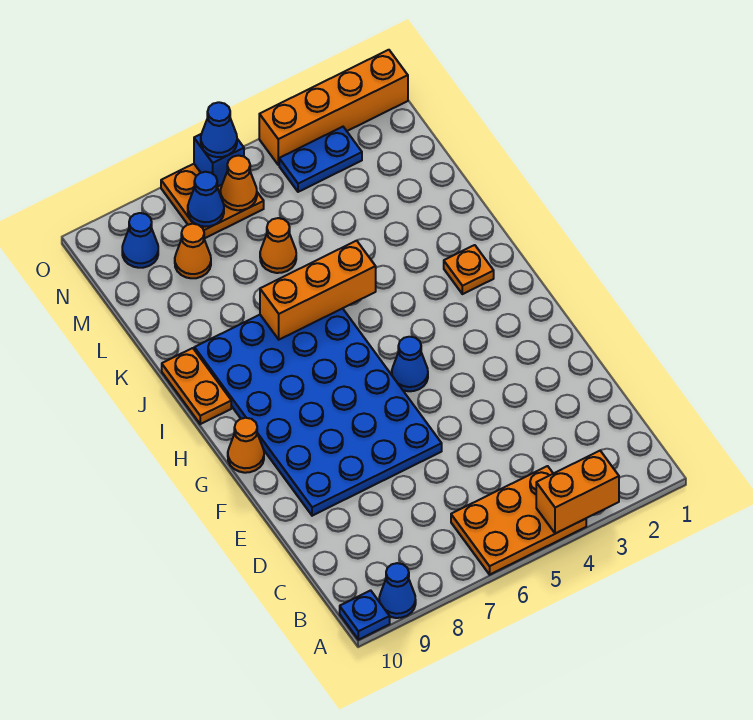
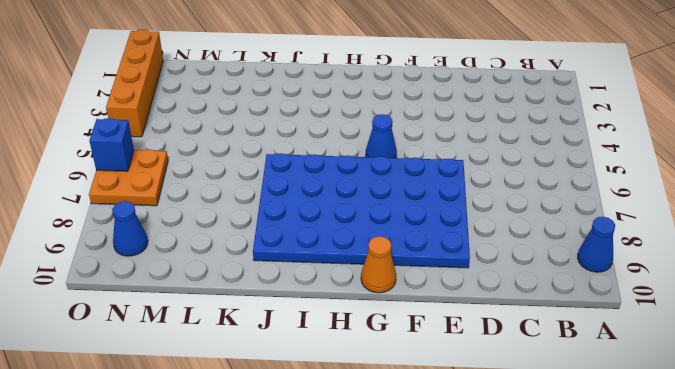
none -> orange 2x3 plate [451,466,586,575]
none -> blue 1x1 plate [340,590,390,640]
none -> orange 1x1 plate [444,245,494,294]

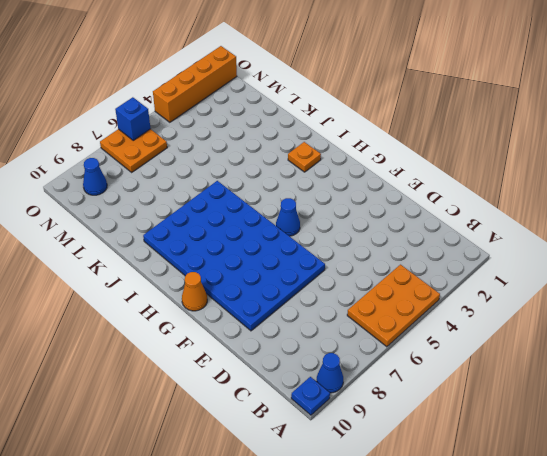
none -> orange 1x2 plate [162,348,231,424]
none -> orange 1x1 cone [260,218,296,273]
none -> orange 1x1 cone [175,224,211,278]

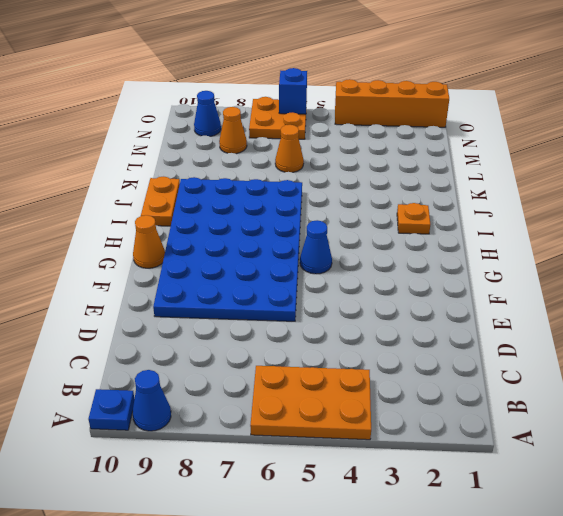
none -> blue 1x2 plate [279,127,362,192]
none -> orange 1x2 brick [536,451,619,534]
none -> orange 1x3 brick [260,241,376,340]

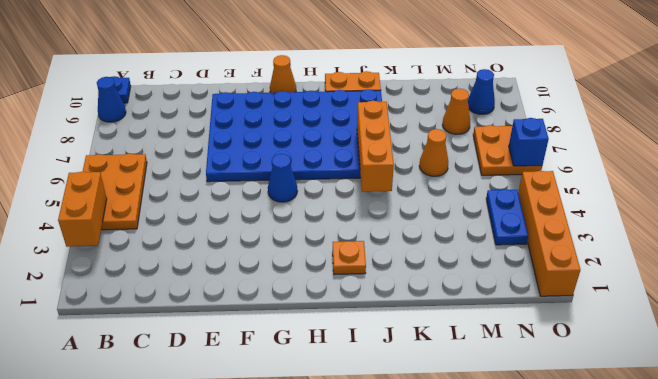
none -> orange 1x1 cone [221,156,257,210]
none -> blue 1x1 cone [188,172,224,227]
none -> blue 1x1 cone [201,102,237,157]

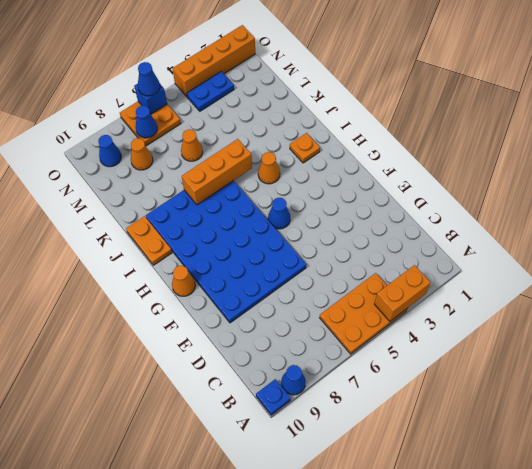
orange 1x1 cone [258,152,280,184] -> orange 1x1 cone moved to [221,156,257,210]

